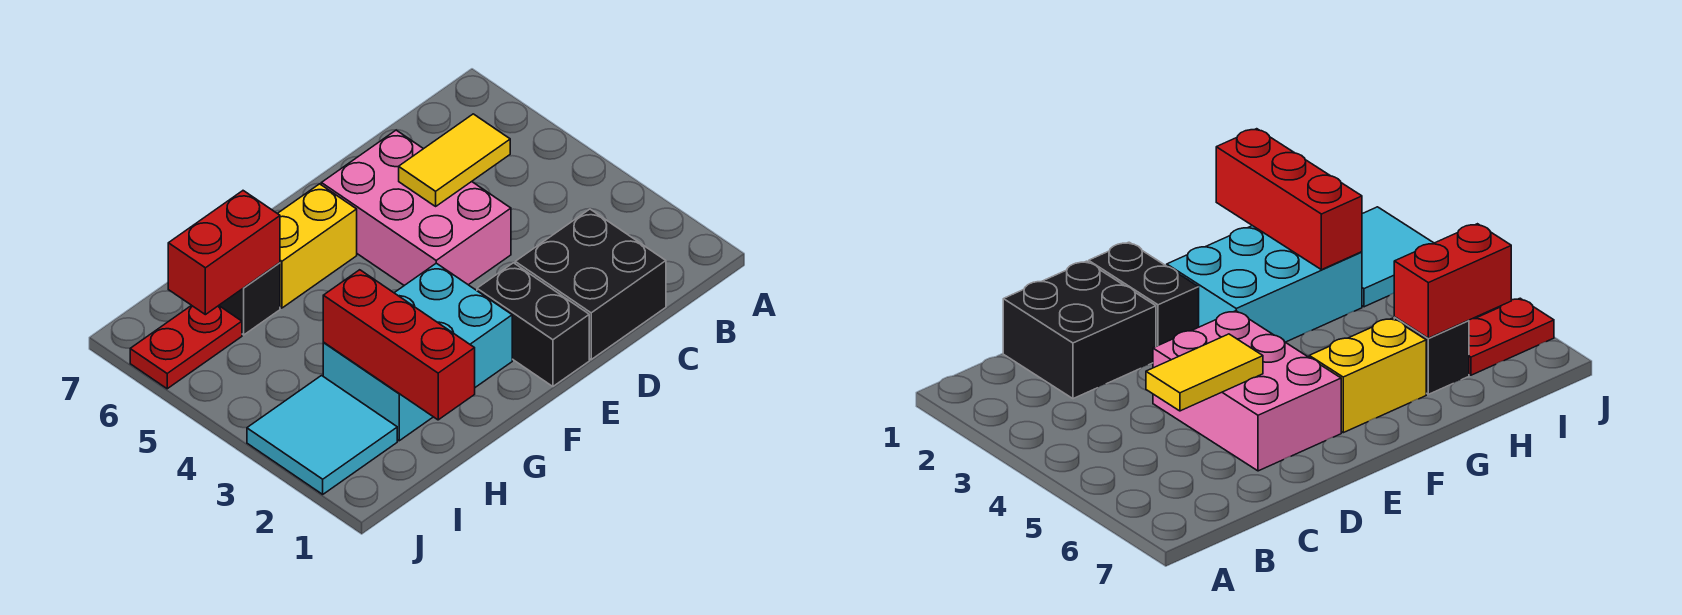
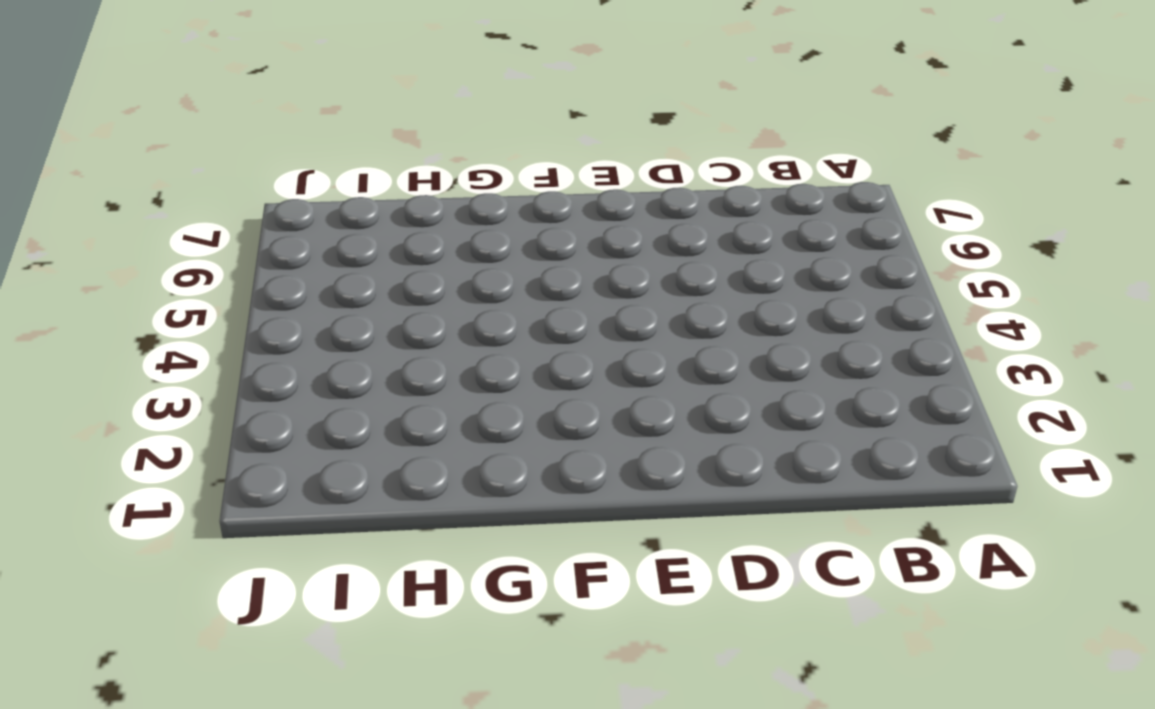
none -> black 2x2 brick [515,209,666,360]
none -> pink 2x3 brick [321,130,511,285]

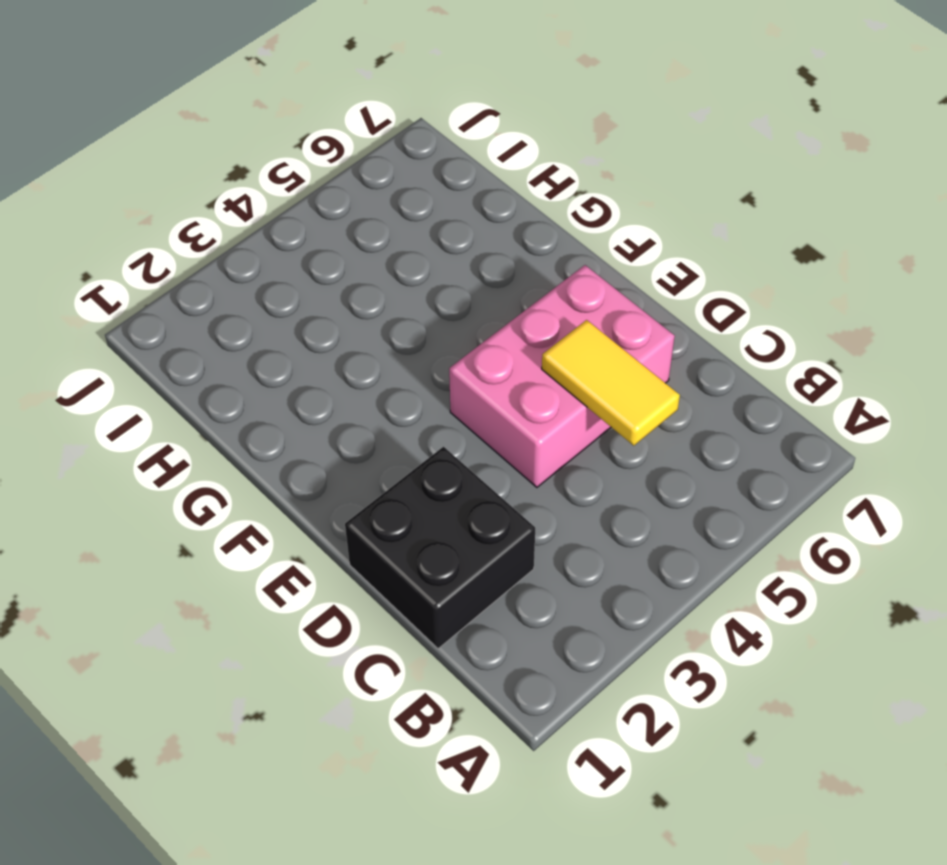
none -> black 1x2 brick [477,263,589,386]
none -> cyan 2x3 brick [323,263,512,441]

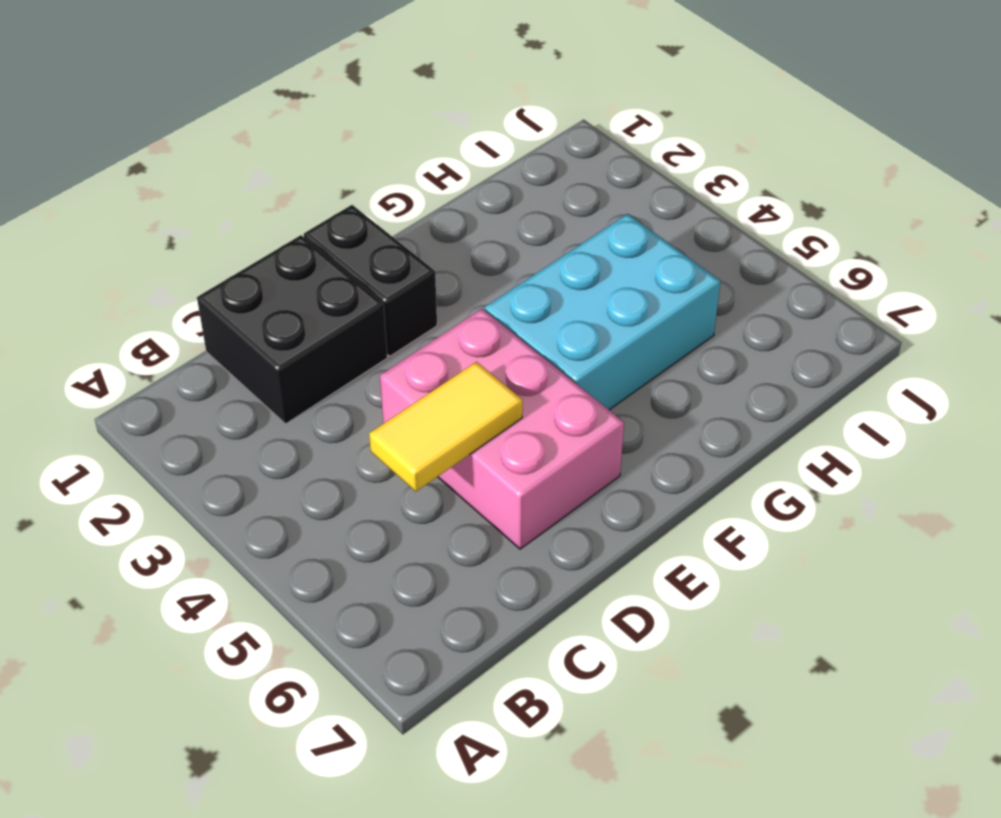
cyan 2x3 brick [485,214,721,410] -> cyan 2x3 brick moved to [323,263,512,441]
none -> yellow 1x2 brick [277,184,357,308]
none -> black 1x1 brick [219,263,280,335]

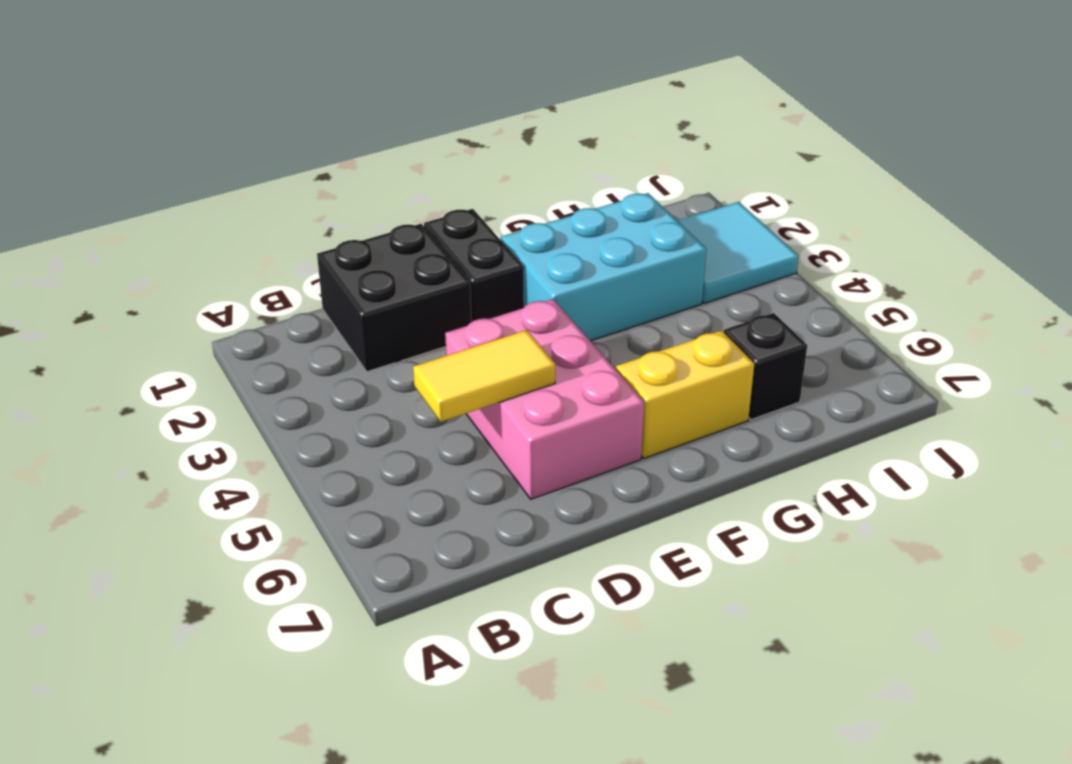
none -> red 1x2 plate [130,305,242,389]
none -> red 1x3 brick [323,270,475,420]

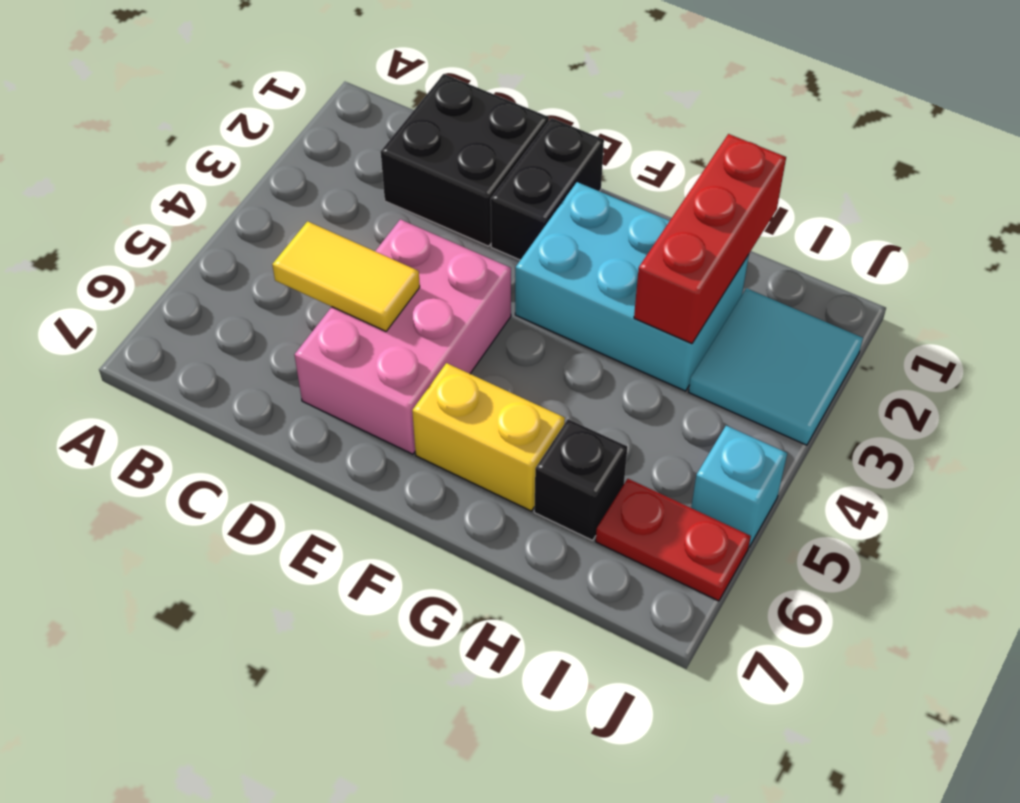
cyan 1x1 brick [691,426,787,547] -> none
none -> red 1x2 brick [168,191,280,315]

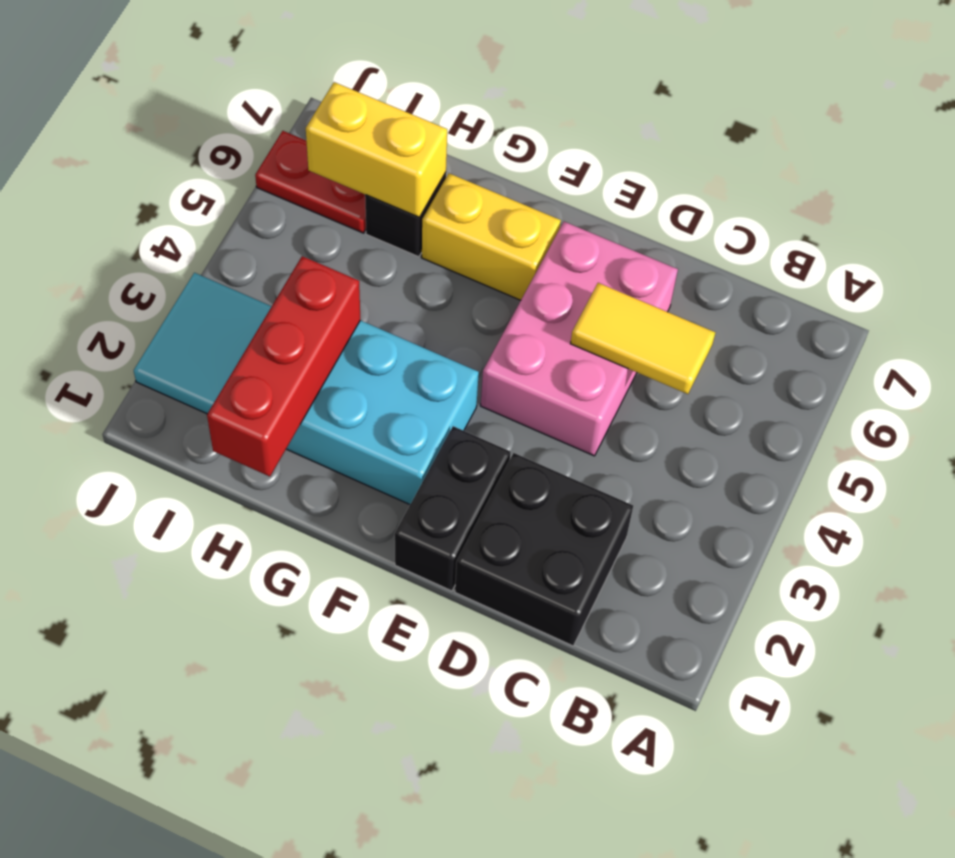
yellow 1x2 brick [306,82,447,217] -> red 1x2 brick [168,191,280,315]

